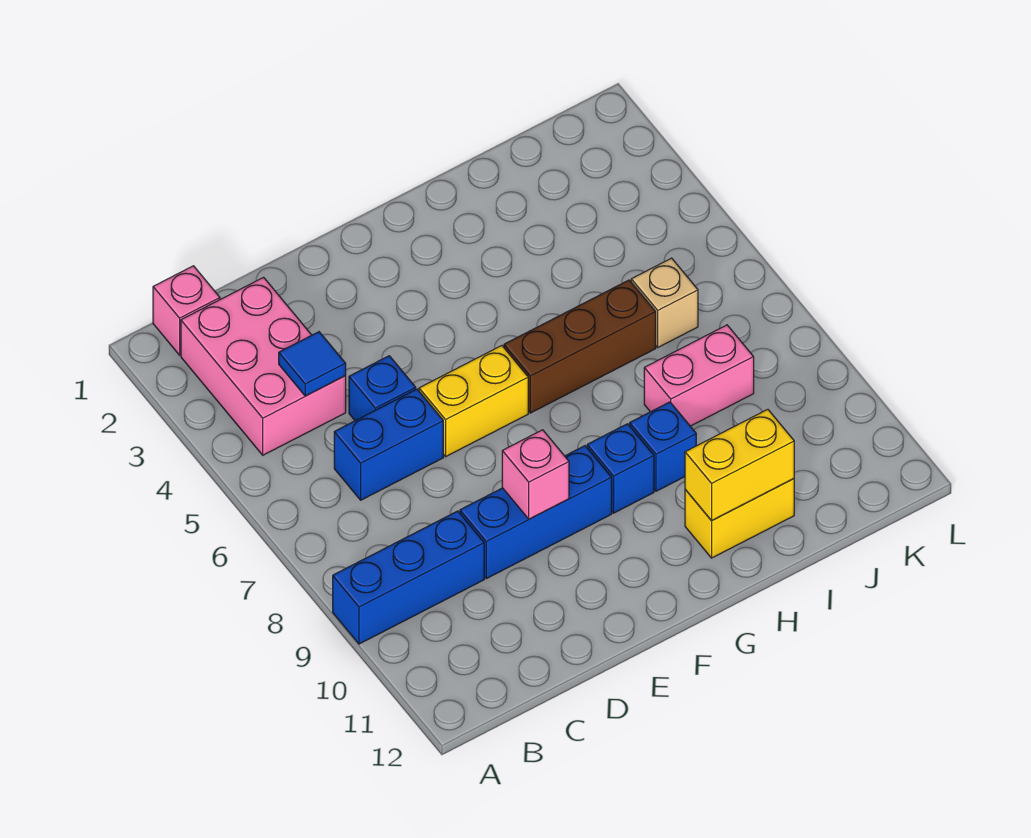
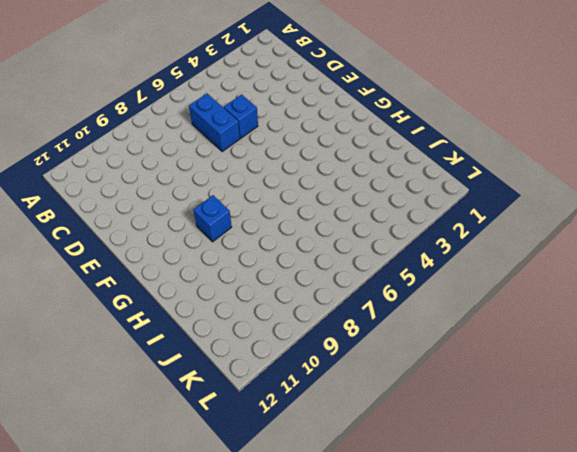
none -> blue 1x3 brick [333,511,484,644]
none -> pink 1x1 brick [153,266,220,355]
none -> pink 2x3 brick [181,277,346,455]

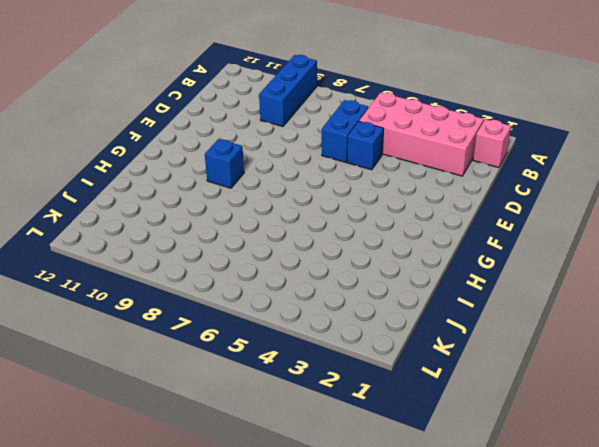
pink 2x4 brick [359,93,484,176] -> pink 2x3 brick [181,277,346,455]
none -> blue 1x3 brick [460,446,612,579]
none -> yellow 1x2 brick [419,346,528,457]
none -> brown 1x3 brick [504,280,656,413]

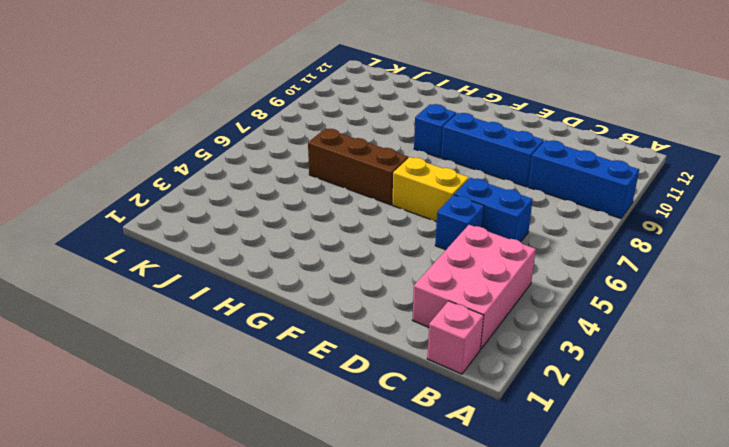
none -> blue 1x1 brick [630,402,696,491]
none -> yellow 1x2 brick [685,479,794,558]
none -> pink 1x2 brick [644,325,754,426]

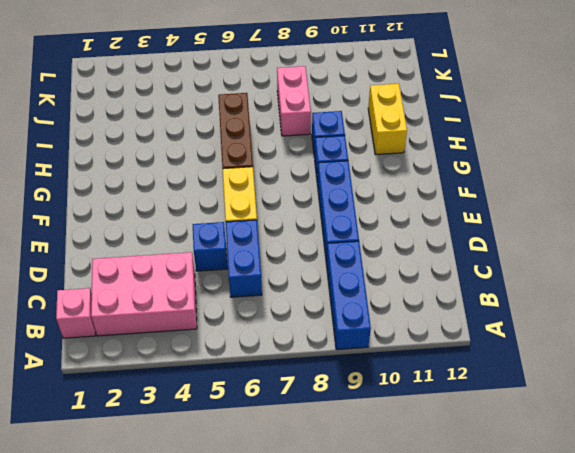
none -> tan 1x1 brick [631,258,698,347]
none -> blue 1x1 tile [279,332,346,396]
none -> pink 1x1 brick [502,430,569,519]

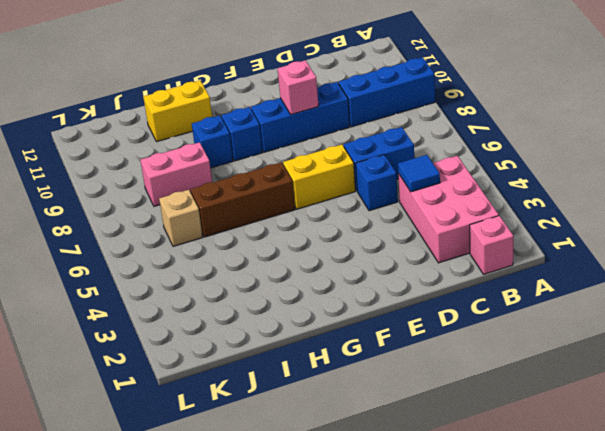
none -> yellow 1x2 brick [685,409,794,521]

